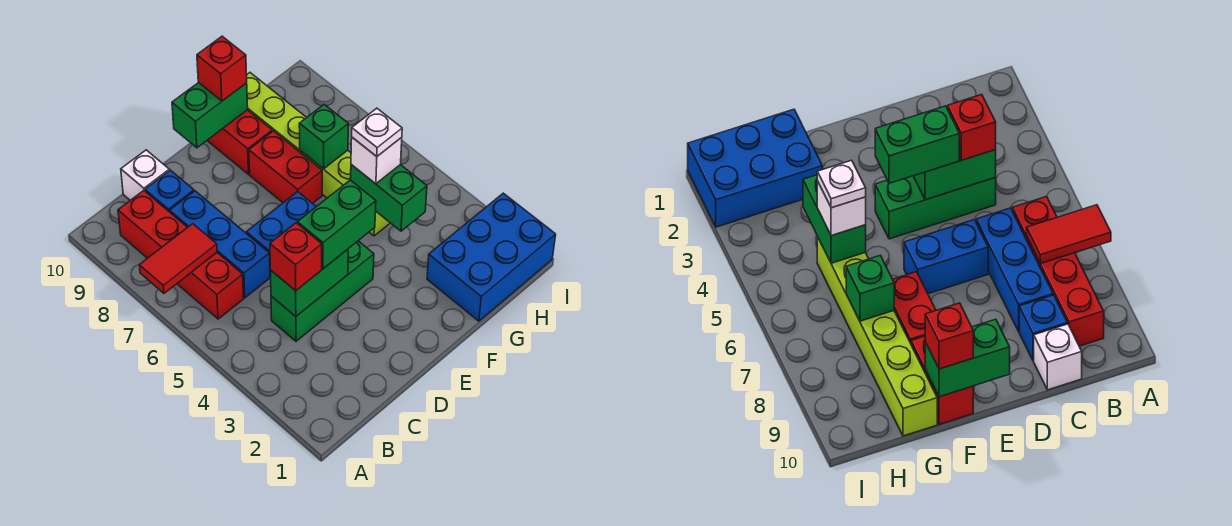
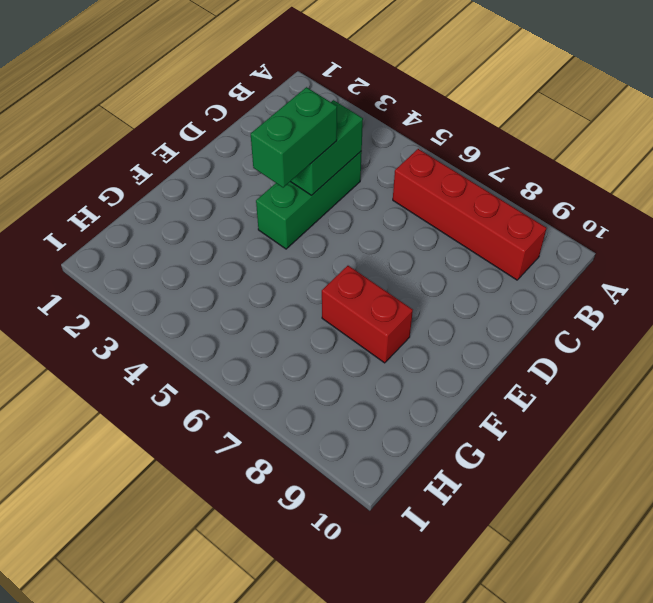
none -> blue 1x3 brick [170,191,270,298]
none -> blue 1x1 brick [145,170,194,212]
none -> white 1x1 brick [121,150,169,200]

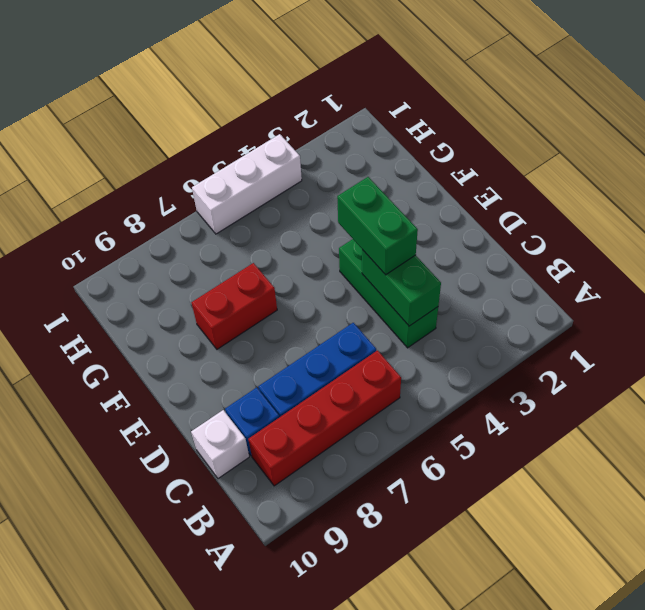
white 1x3 brick [192,134,302,234] -> none
none -> blue 1x2 brick [246,192,316,276]
none -> red 1x2 brick [207,110,272,174]
none -> blue 2x3 brick [427,193,556,321]

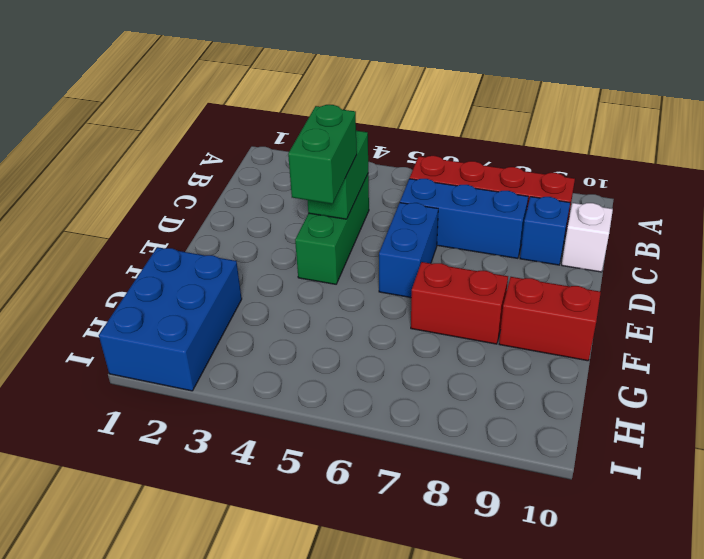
none -> lime 1x6 brick [247,73,390,236]
none -> red 1x2 tile [139,224,217,293]
none -> green 1x2 brick [172,82,248,148]

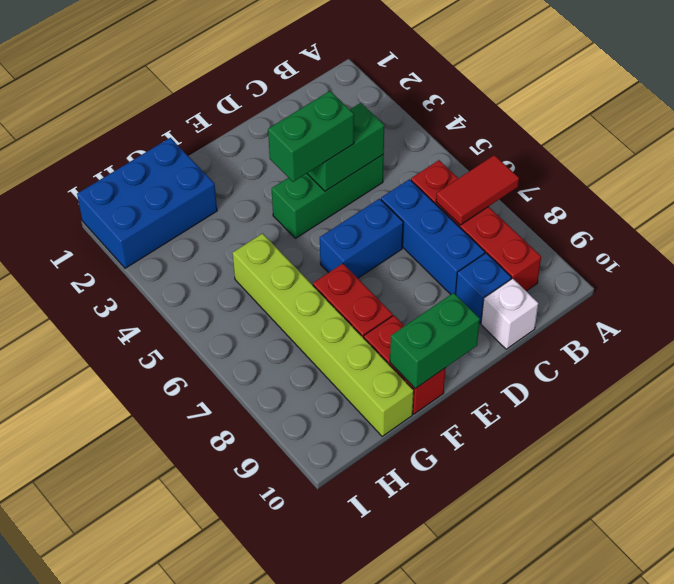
none -> green 1x2 brick [351,165,427,231]
none -> green 1x1 brick [299,105,348,169]
none -> red 1x1 brick [270,223,322,291]

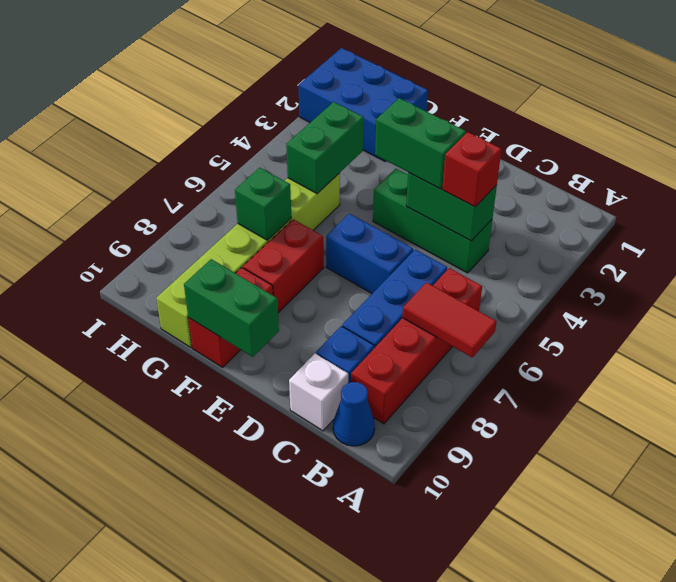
blue 1x1 cone [333,382,375,446] -> none
none -> red 1x1 brick [197,36,247,101]
none -> white 1x1 brick [351,137,402,184]
none -> white 1x1 plate [352,108,402,156]

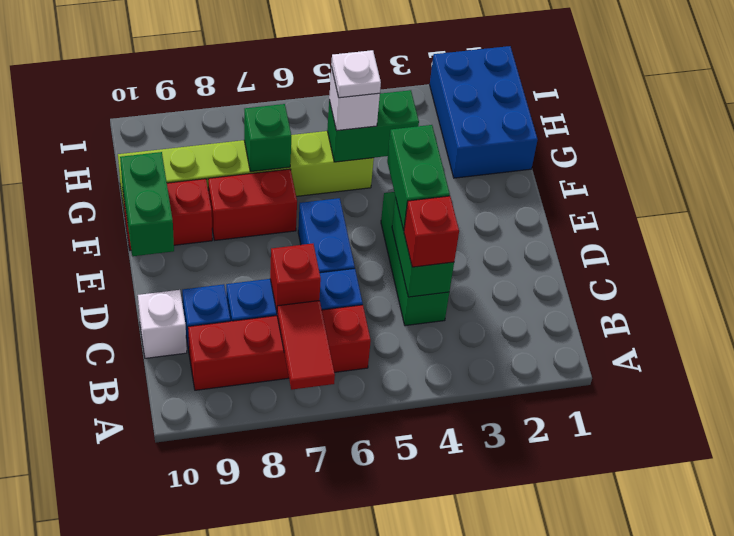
red 1x1 brick [270,244,321,312] -> red 1x1 brick moved to [197,36,247,101]

